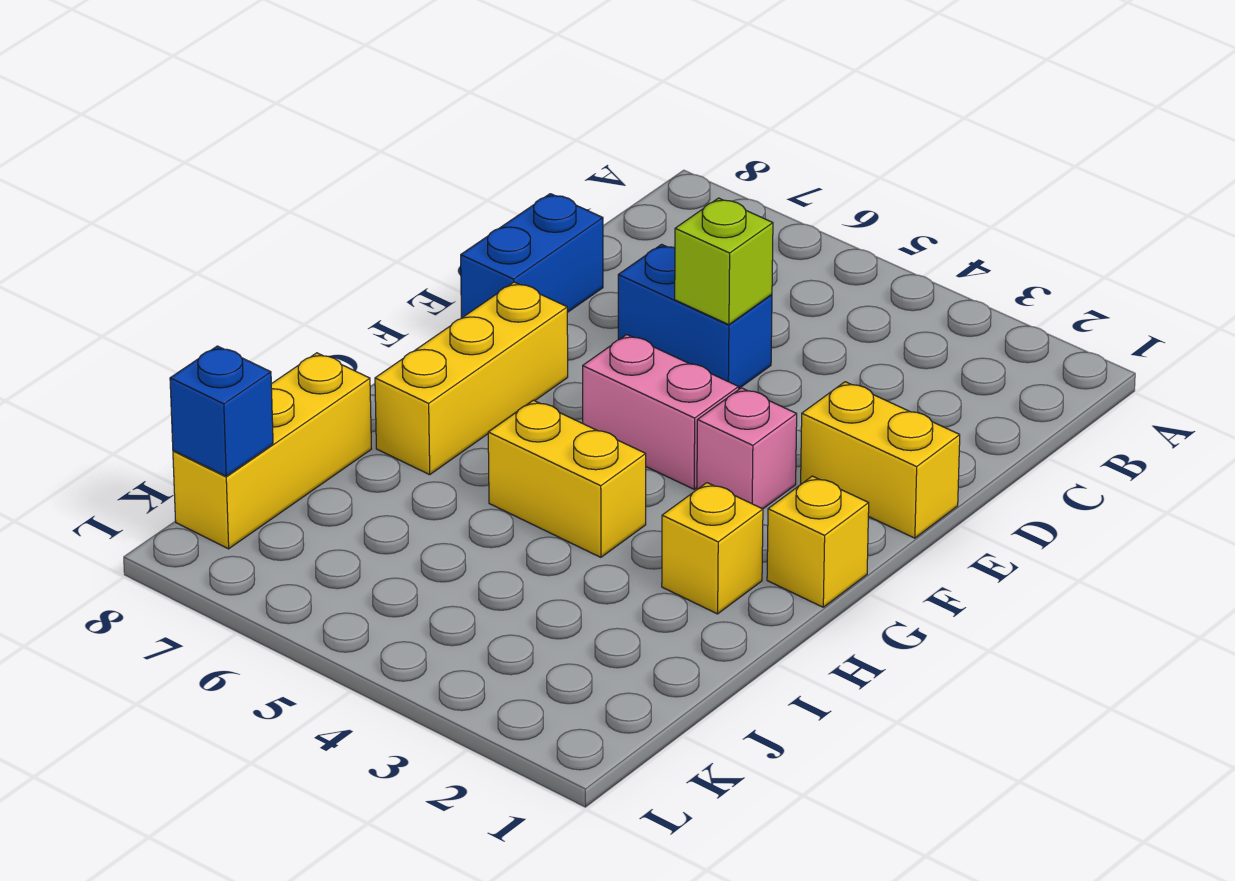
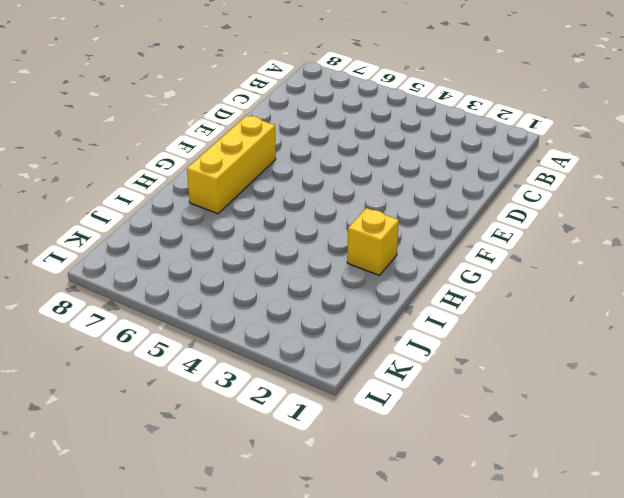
none -> blue 1x2 brick [618,244,772,388]
none -> blue 1x2 brick [461,194,603,318]
none -> yellow 1x2 brick [801,382,960,538]

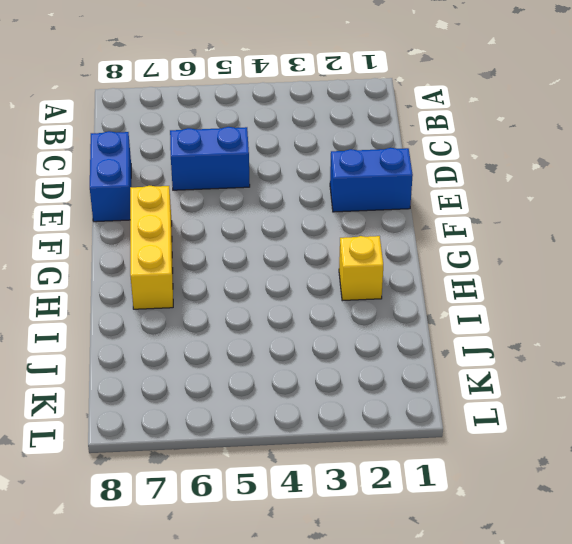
blue 1x2 brick [330,148,413,212] -> yellow 1x2 brick [801,382,960,538]
none -> pink 1x1 brick [697,388,797,509]
none -> pink 1x2 brick [583,335,739,489]
none -> yellow 1x1 brick [767,476,869,607]

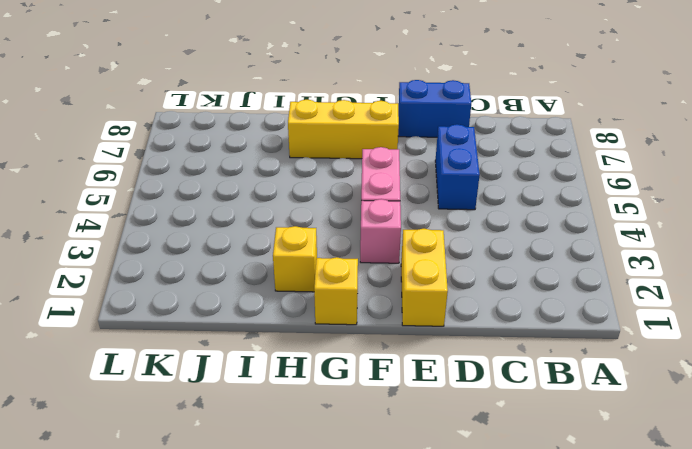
none -> yellow 1x2 brick [488,400,646,557]
none -> yellow 1x3 brick [173,353,371,549]
none -> lime 1x1 brick [675,198,773,325]

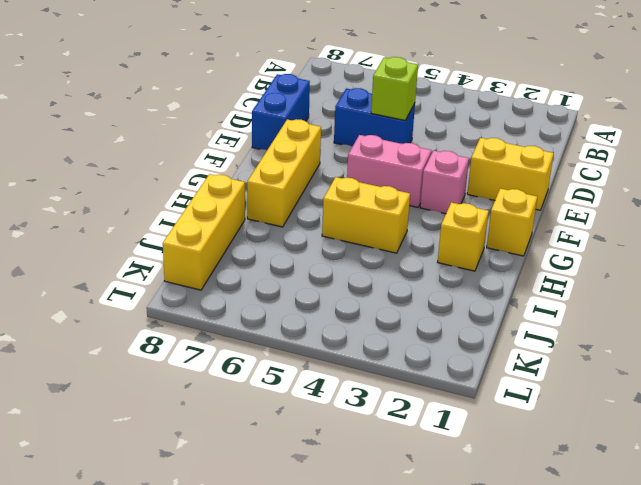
none -> blue 1x1 brick [170,346,273,476]

